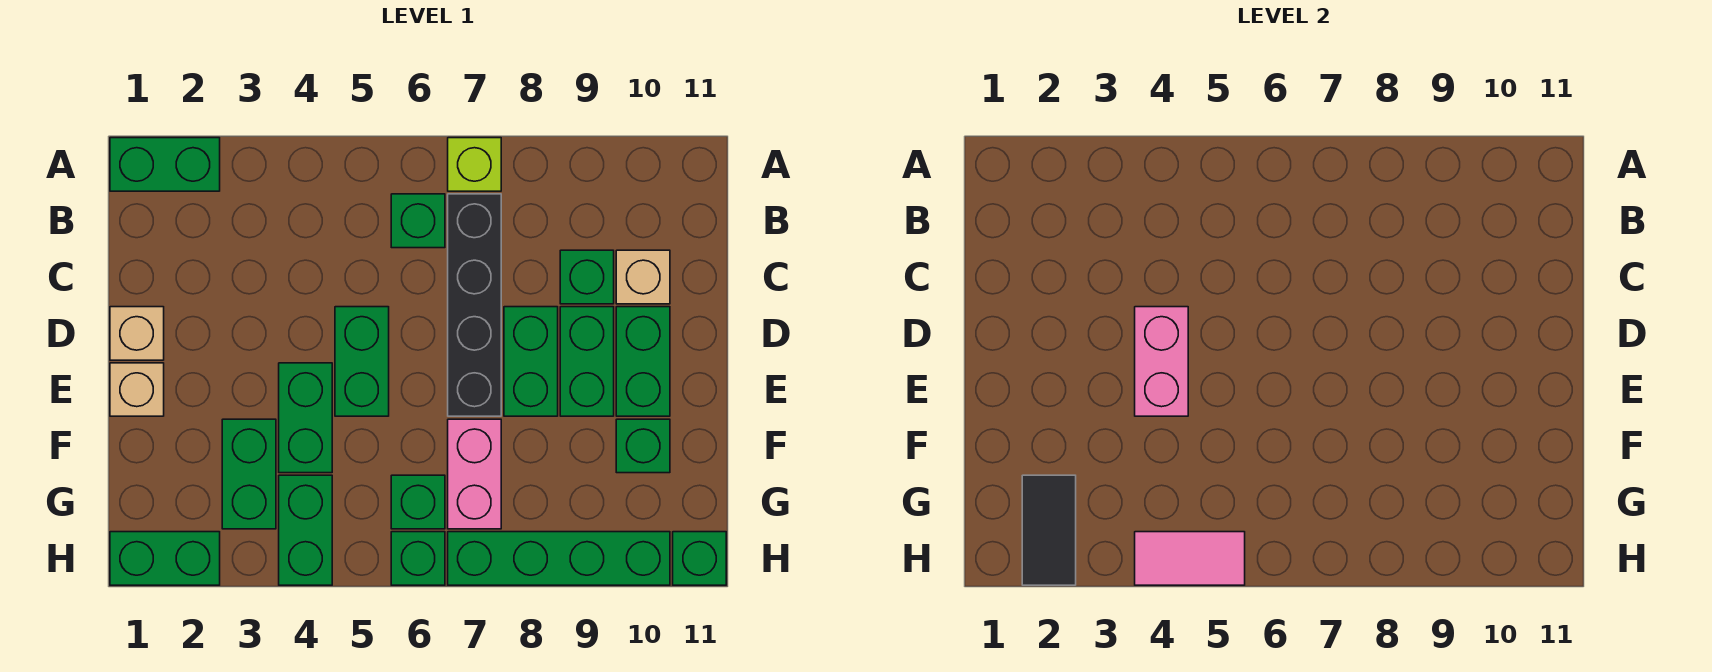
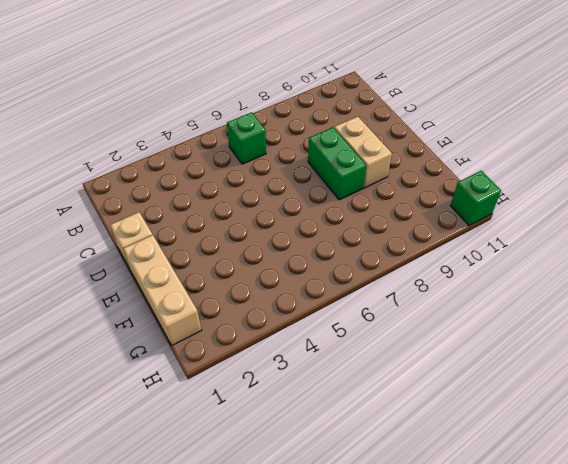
tan 1x2 brick [334,116,392,188] -> green 1x2 brick [560,307,614,416]
tan 1x3 brick [123,235,201,345] -> tan 1x1 brick [110,363,164,416]
none -> green 1x2 brick [110,138,220,191]
none -> lime 1x1 brick [448,138,501,191]
none -> black 1x4 brick [448,194,501,416]

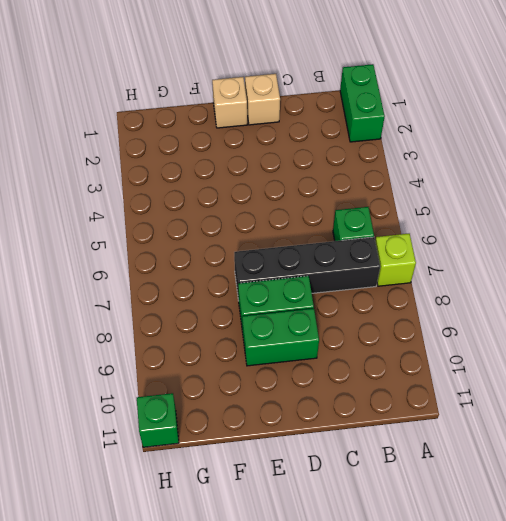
none -> green 1x1 brick [560,250,614,304]
none -> tan 1x1 brick [616,250,670,304]
none -> green 1x2 brick [335,307,389,416]

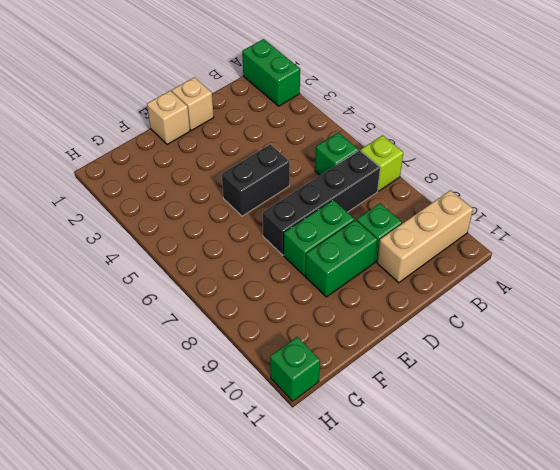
tan 1x3 brick [377,190,473,283] -> tan 1x1 brick [616,250,670,304]
black 1x2 brick [222,144,290,216] -> green 1x2 brick [335,307,389,416]
none -> green 1x2 brick [616,307,670,416]
none -> green 1x2 brick [279,363,332,473]
none -> green 1x2 brick [222,419,276,529]

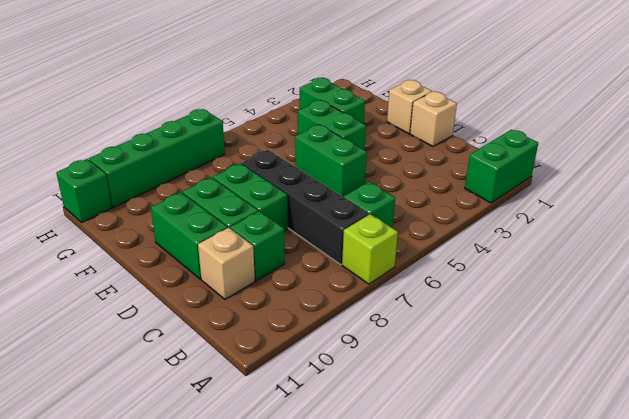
none -> pink 1x2 brick [448,419,501,529]
none -> green 1x1 brick [616,419,670,473]
none -> green 1x2 brick [279,475,332,585]

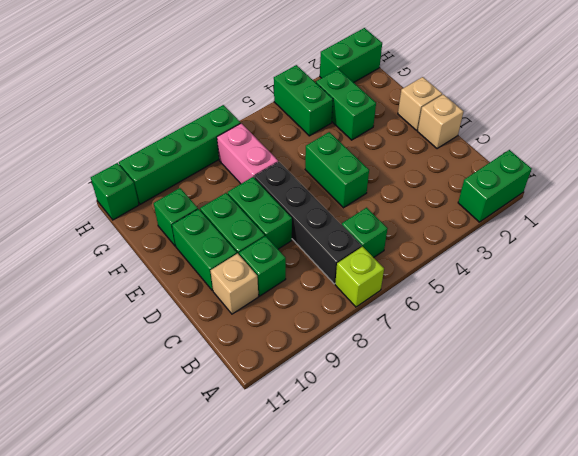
none -> green 1x2 brick [279,363,332,473]
none -> green 1x1 brick [391,475,445,529]
none -> green 1x1 brick [391,532,445,585]

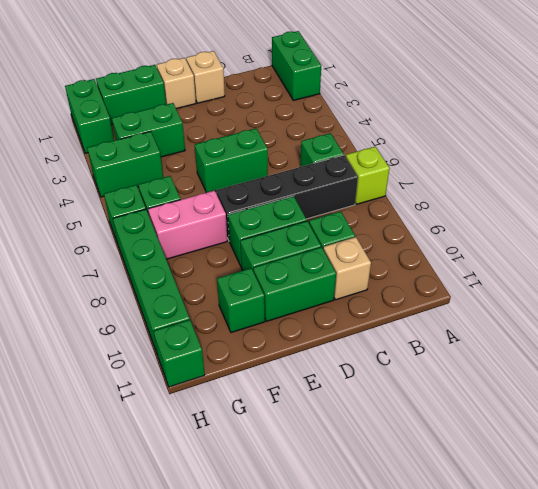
green 1x2 brick [96,65,166,125] -> green 1x2 brick moved to [279,363,332,473]
none -> pink 1x2 brick [1135,307,1188,416]
none -> black 1x2 tile [1022,475,1076,585]
none -> pink 1x2 tile [1135,532,1245,585]

